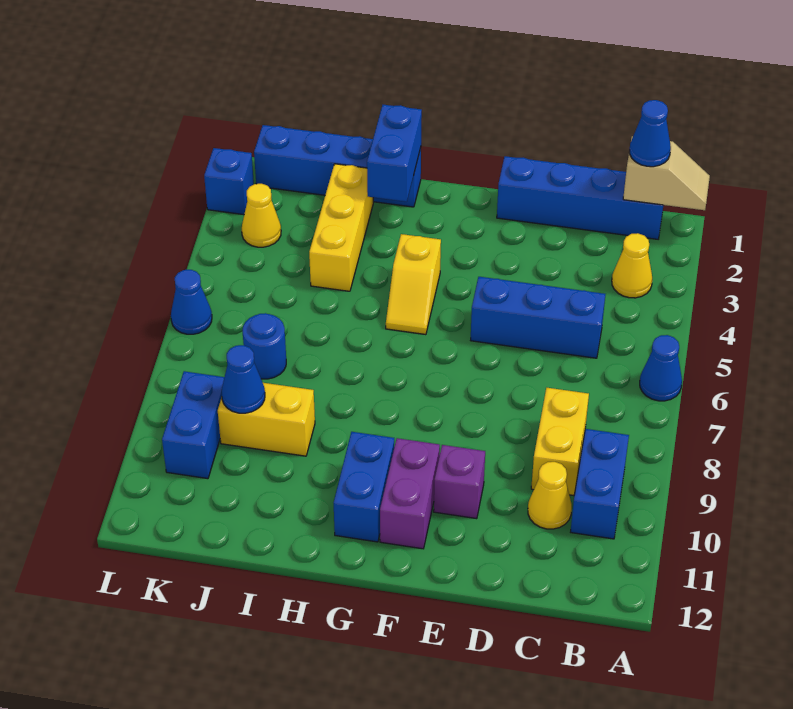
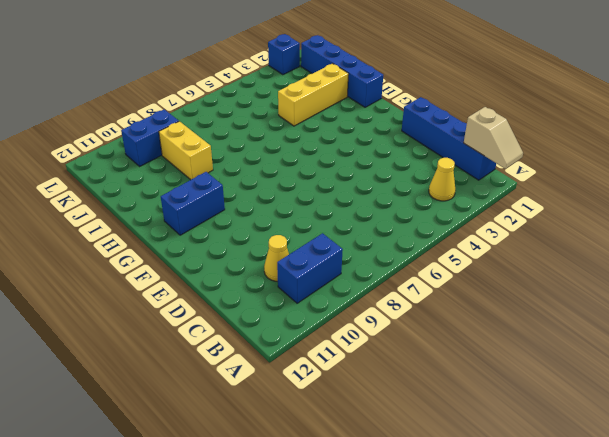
none -> blue 1x1 cone [640,335,682,401]
none -> blue 1x3 brick [471,277,605,358]
none -> yellow 1x2 brick [531,388,589,496]

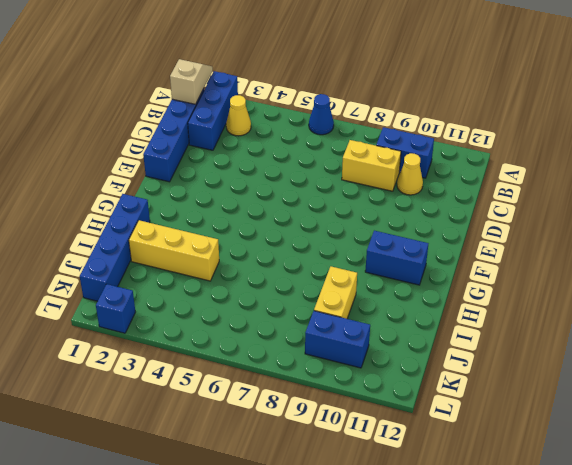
blue 1x3 brick [188,71,238,150] -> blue 1x3 brick moved to [471,277,605,358]
none -> purple 1x1 brick [434,445,485,519]
none -> purple 1x2 brick [380,438,440,549]
none -> yellow 1x2 slope [386,234,441,335]

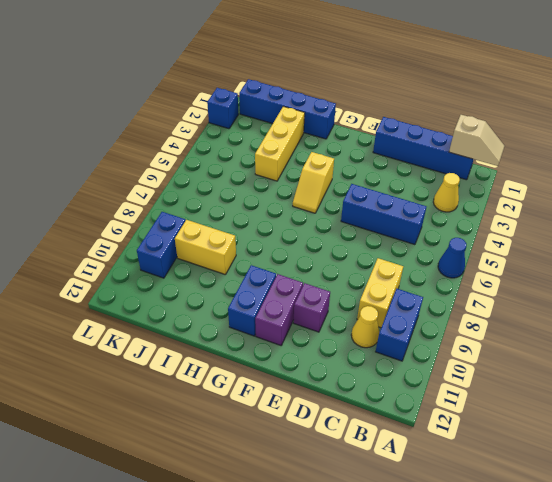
none -> blue 1x1 round brick [243,313,286,379]
none -> yellow 1x1 cone [242,184,281,247]
none -> blue 1x1 cone [171,270,212,334]

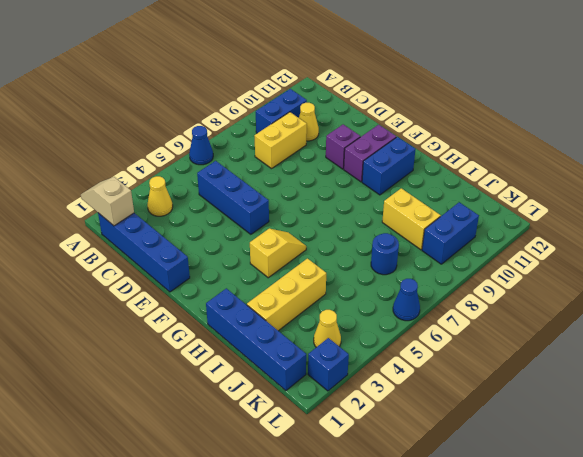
none -> blue 1x2 brick [367,105,422,202]
none -> blue 1x1 cone [222,345,265,413]
none -> blue 1x1 cone [630,100,671,167]

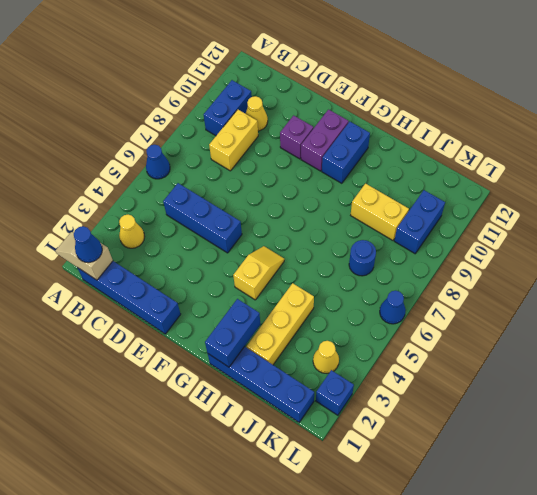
none -> blue 1x1 cone [222,345,265,413]

